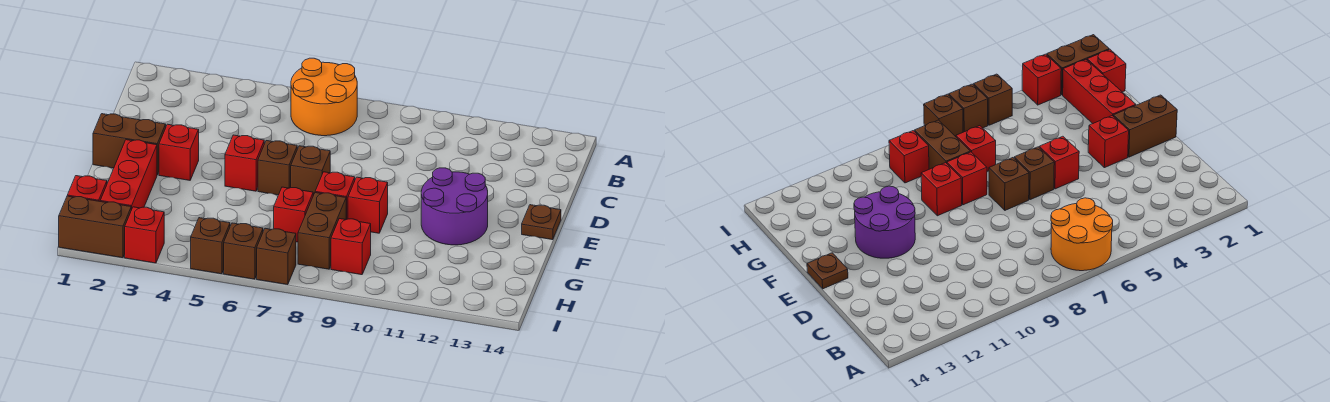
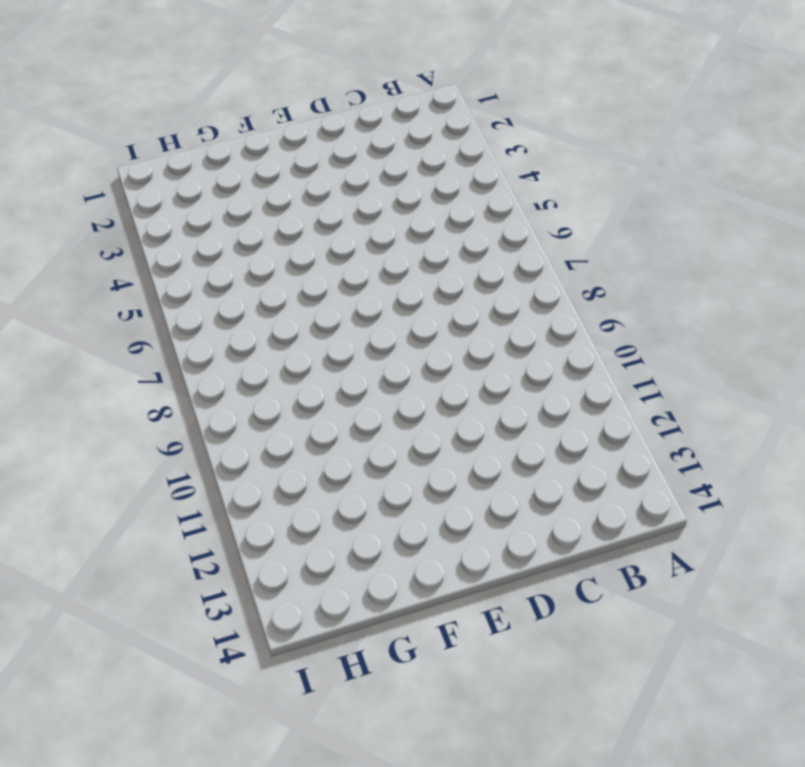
none -> orange 2x2 round brick [291,58,357,136]
none -> brown 1x2 brick [93,114,166,175]
none -> red 1x1 brick [159,124,199,180]

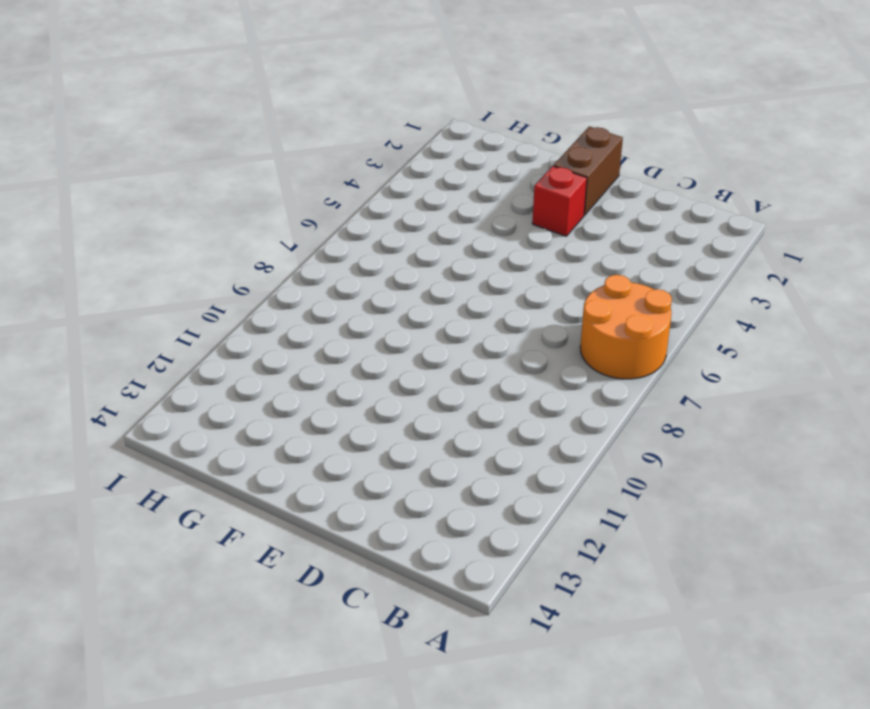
none -> red 1x1 brick [225,135,264,191]
none -> brown 1x1 brick [258,141,297,195]
none -> brown 1x1 brick [291,146,330,195]

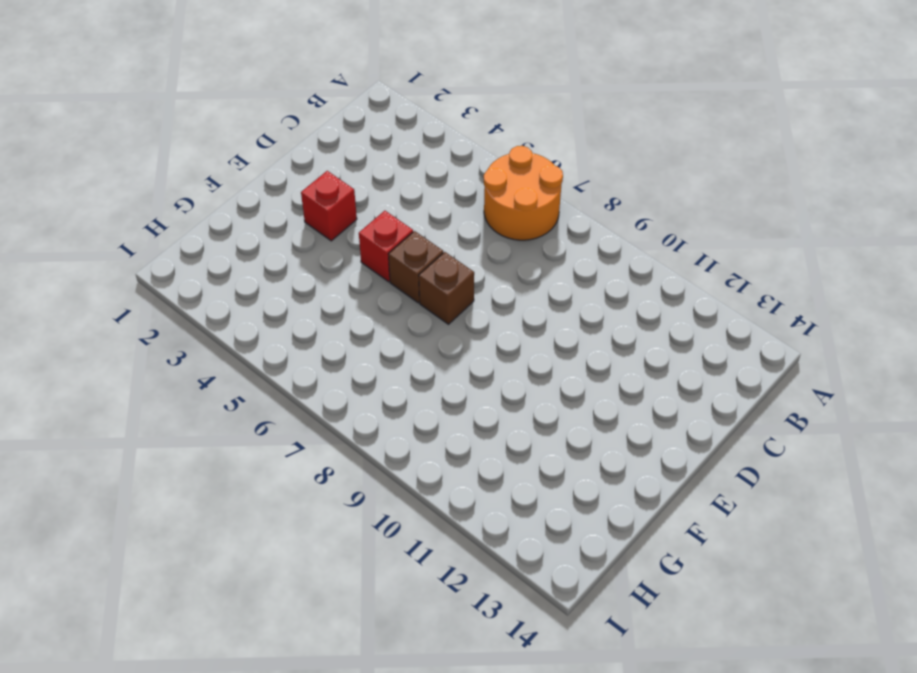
none -> brown 1x2 brick [93,114,166,175]
none -> purple 2x2 round brick [421,168,488,245]
none -> brown 1x1 plate [522,205,561,240]

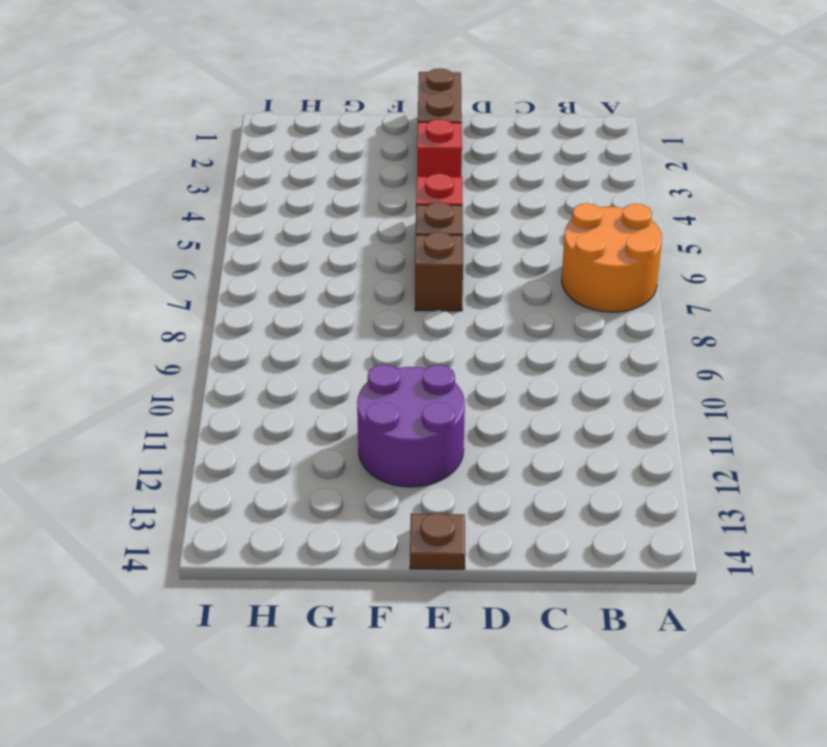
none -> red 1x3 brick [100,140,157,210]
none -> red 1x1 brick [315,172,355,219]
none -> red 1x1 brick [348,177,388,233]

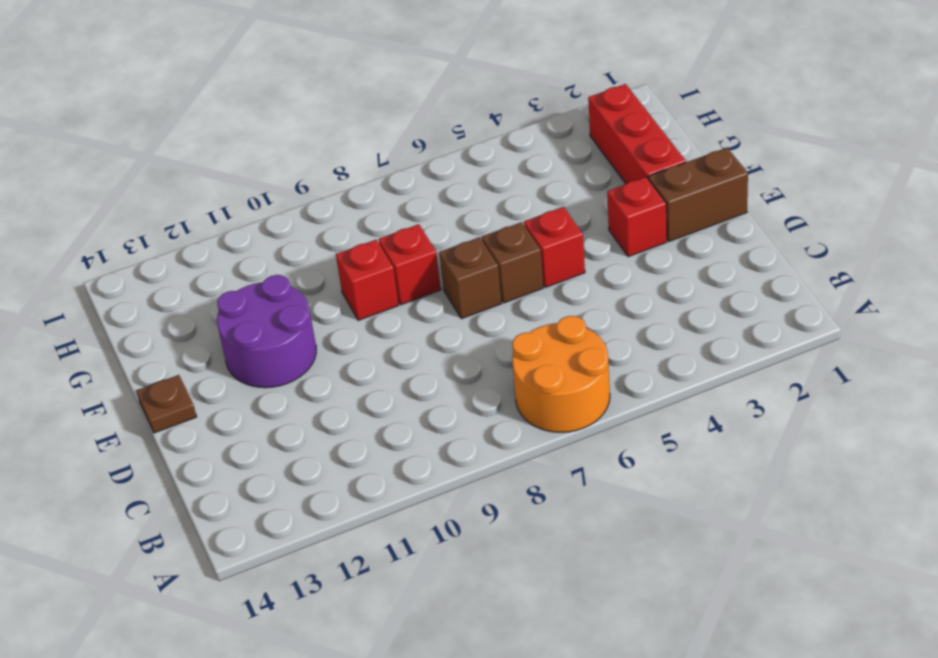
none -> red 1x1 brick [274,187,313,242]
none -> brown 1x2 brick [298,193,346,269]
none -> red 1x1 brick [67,176,107,201]

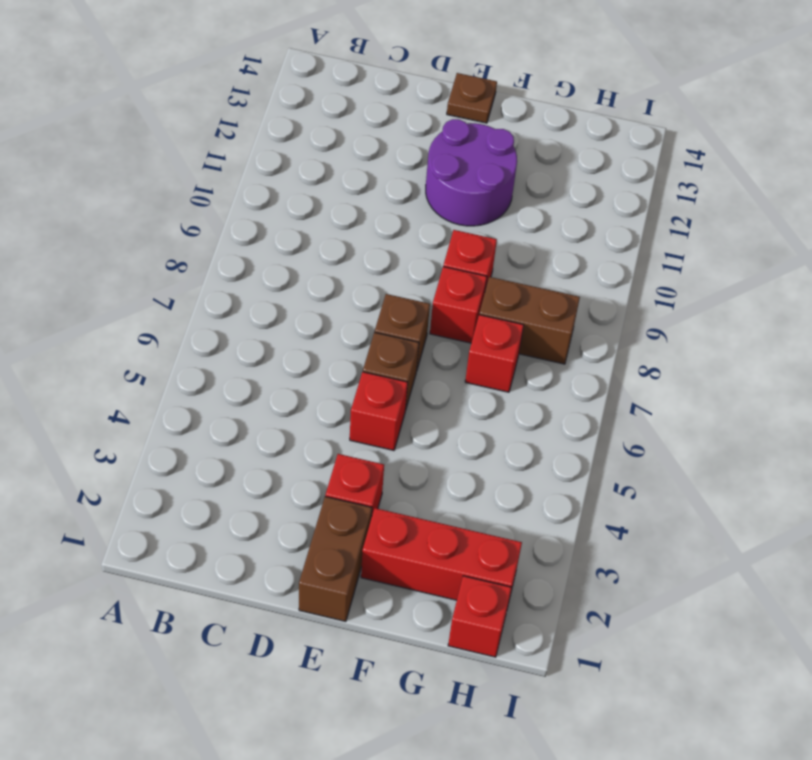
none -> orange 2x2 round brick [291,58,357,136]
none -> red 1x1 brick [331,219,371,275]
none -> brown 1x2 brick [59,196,131,258]

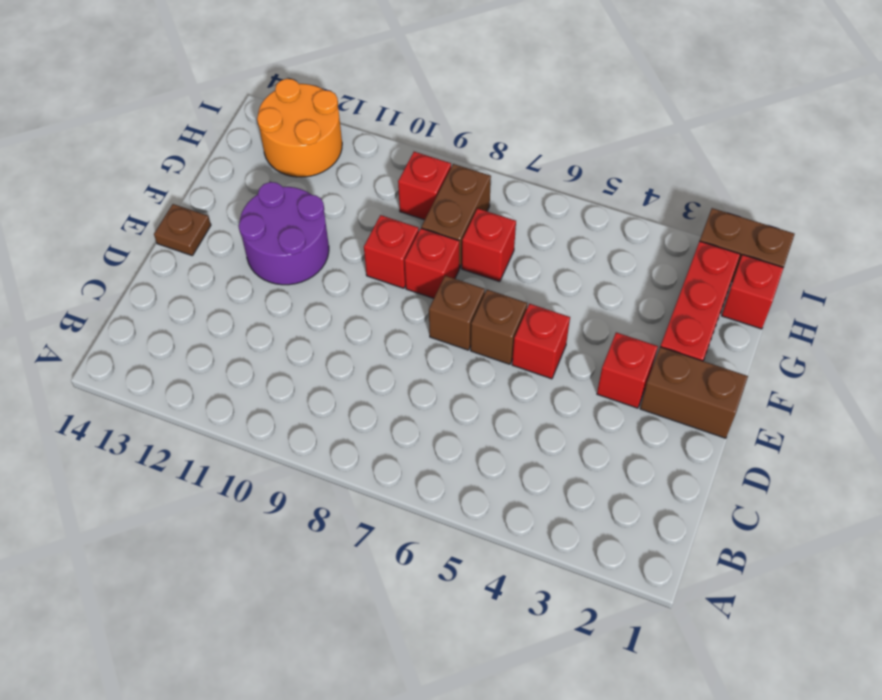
orange 2x2 round brick [257,79,342,177] -> orange 2x2 round brick moved to [291,58,357,136]
none -> red 1x1 brick [125,207,164,263]
none -> brown 1x1 brick [191,218,230,274]
none -> brown 1x1 brick [224,223,263,279]

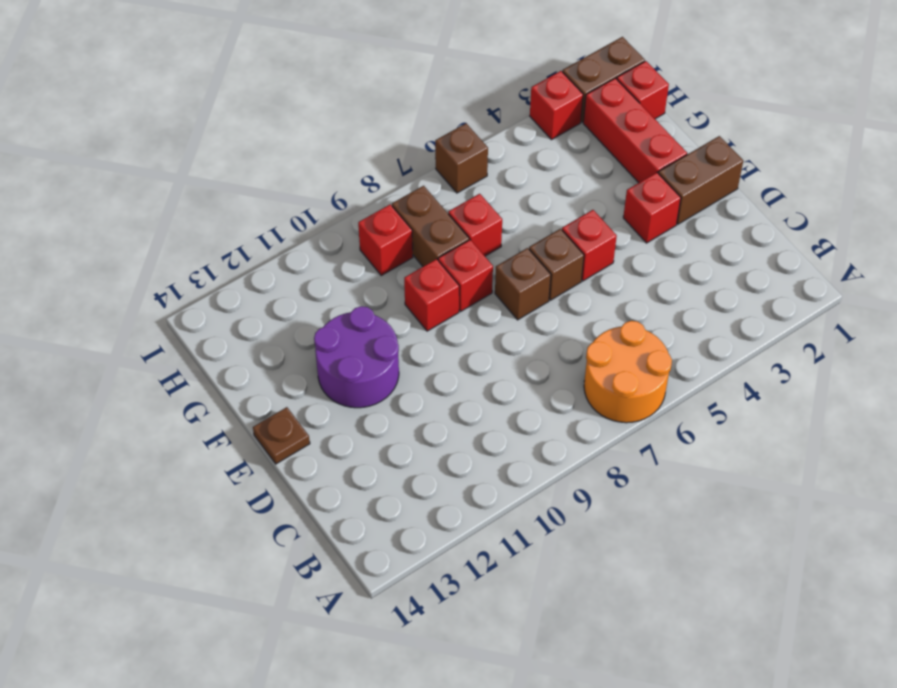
none -> brown 1x1 brick [191,218,230,274]
none -> brown 1x1 brick [257,228,296,285]

